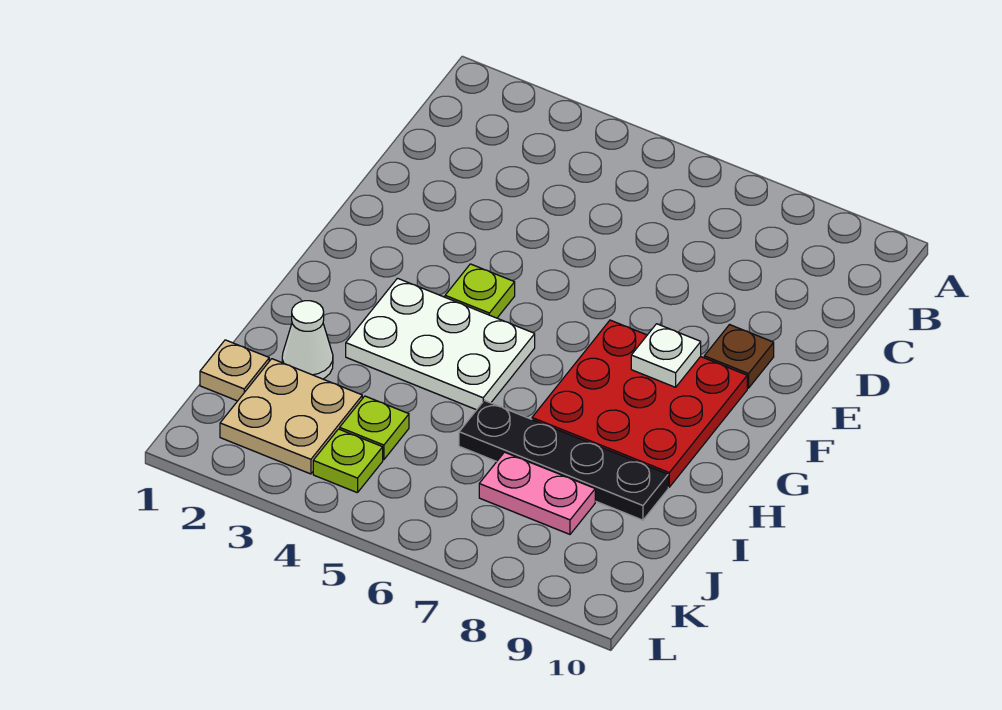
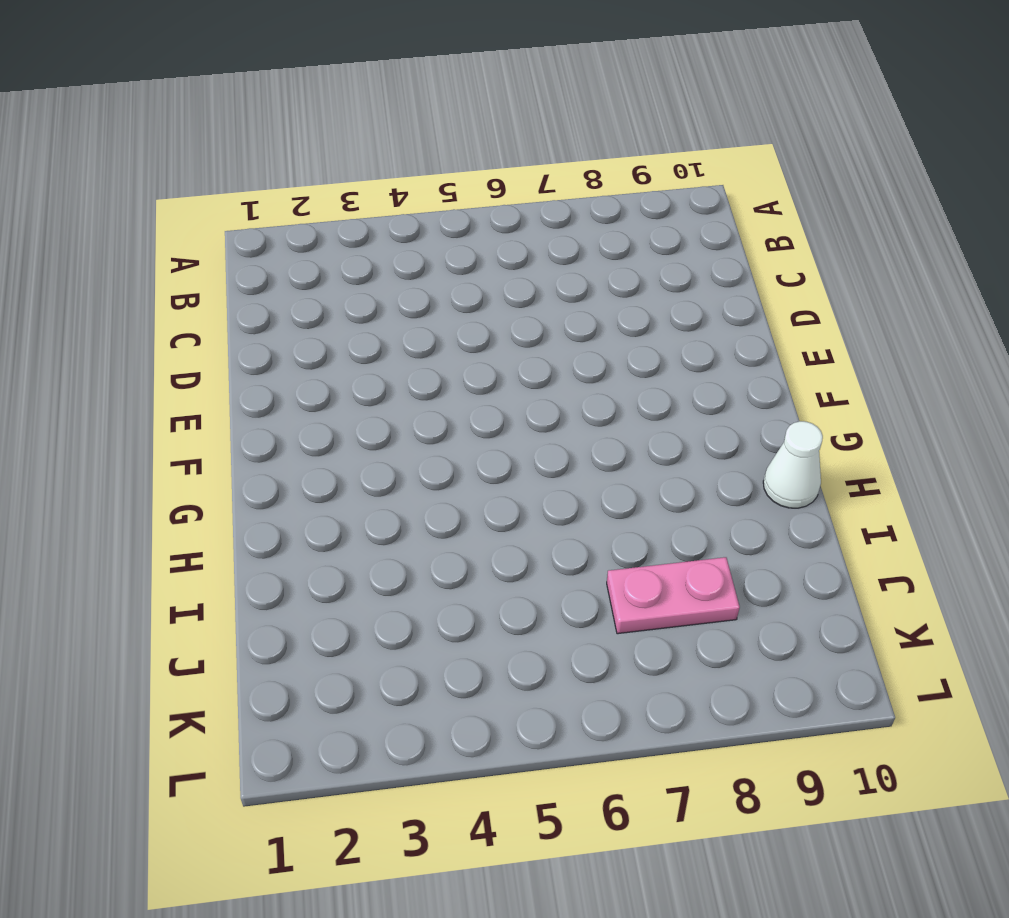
white 1x1 cone [763,421,823,508] -> white 1x1 cone moved to [282,301,333,379]
none -> brown 1x1 plate [704,325,774,388]
none -> lime 1x1 plate [445,264,515,318]
none -> red 3x3 plate [532,320,747,487]

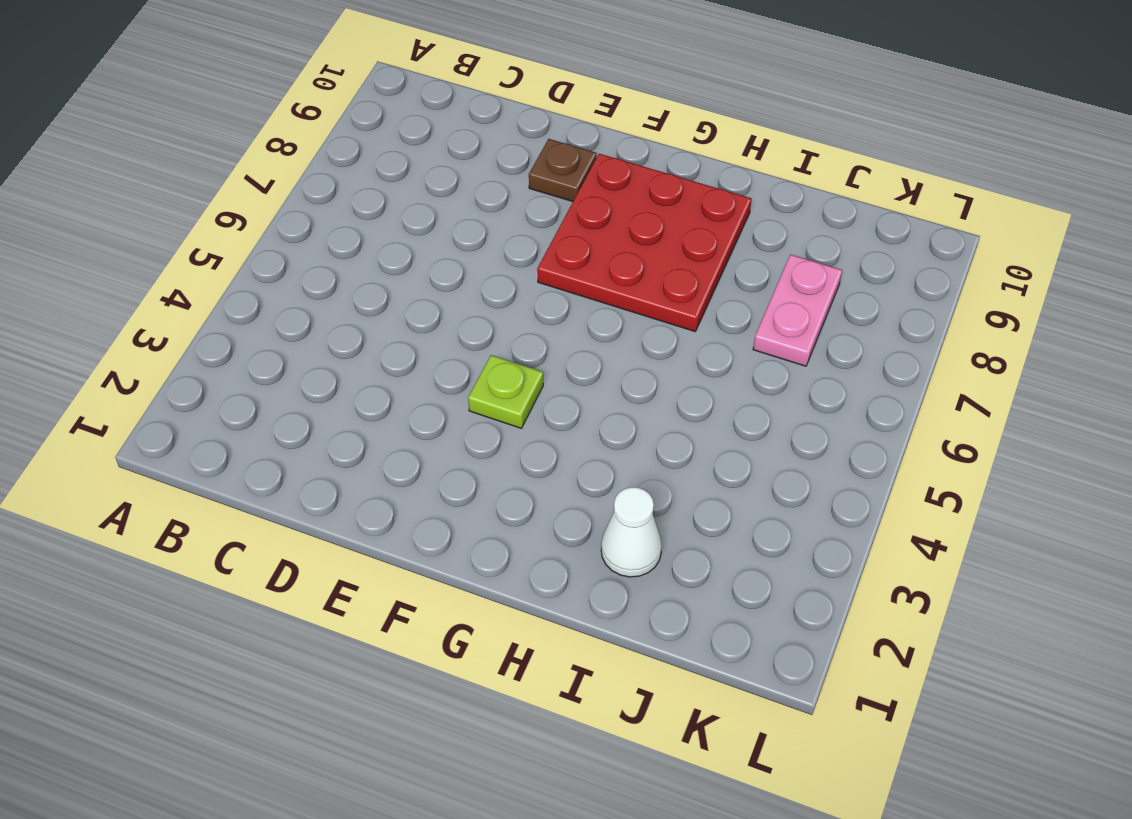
none -> white 2x3 plate [346,278,535,410]
none -> black 1x4 plate [459,400,668,520]
none -> tan 1x1 plate [200,340,269,401]

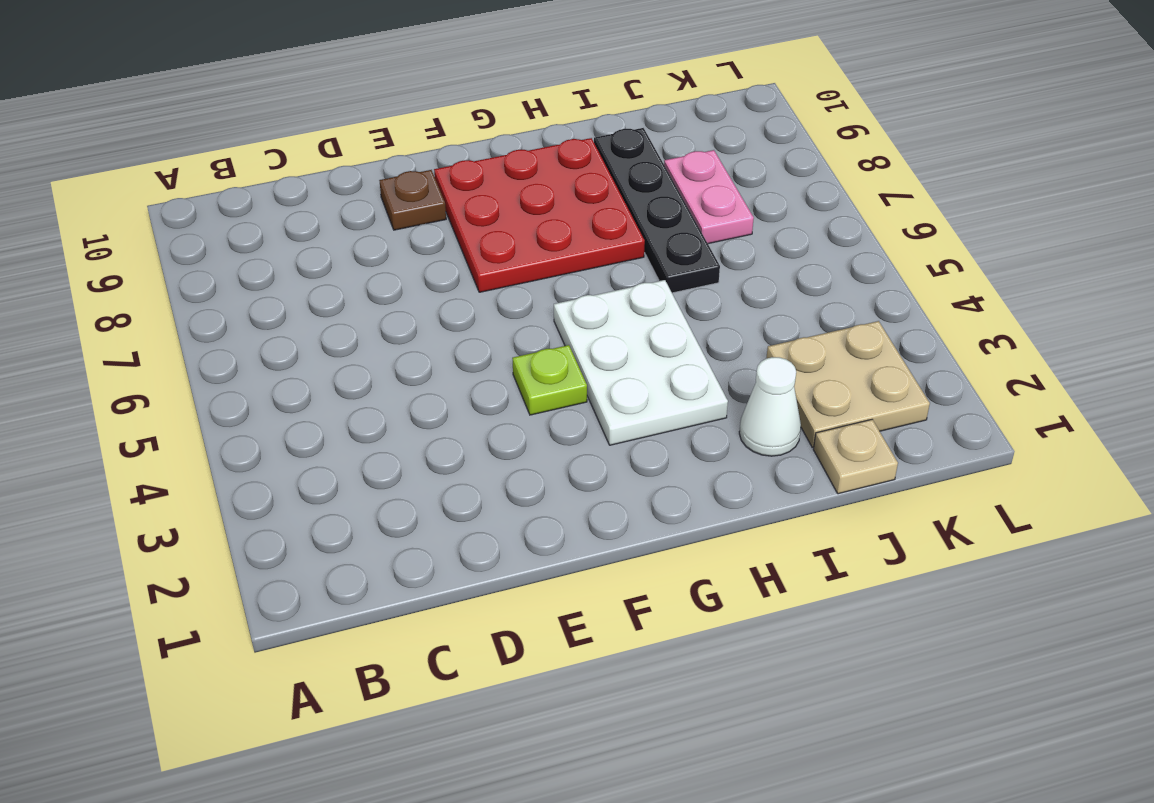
none -> lime 1x1 plate [340,396,409,460]
none -> lime 1x1 plate [313,429,383,493]
none -> white 1x1 plate [631,324,701,387]

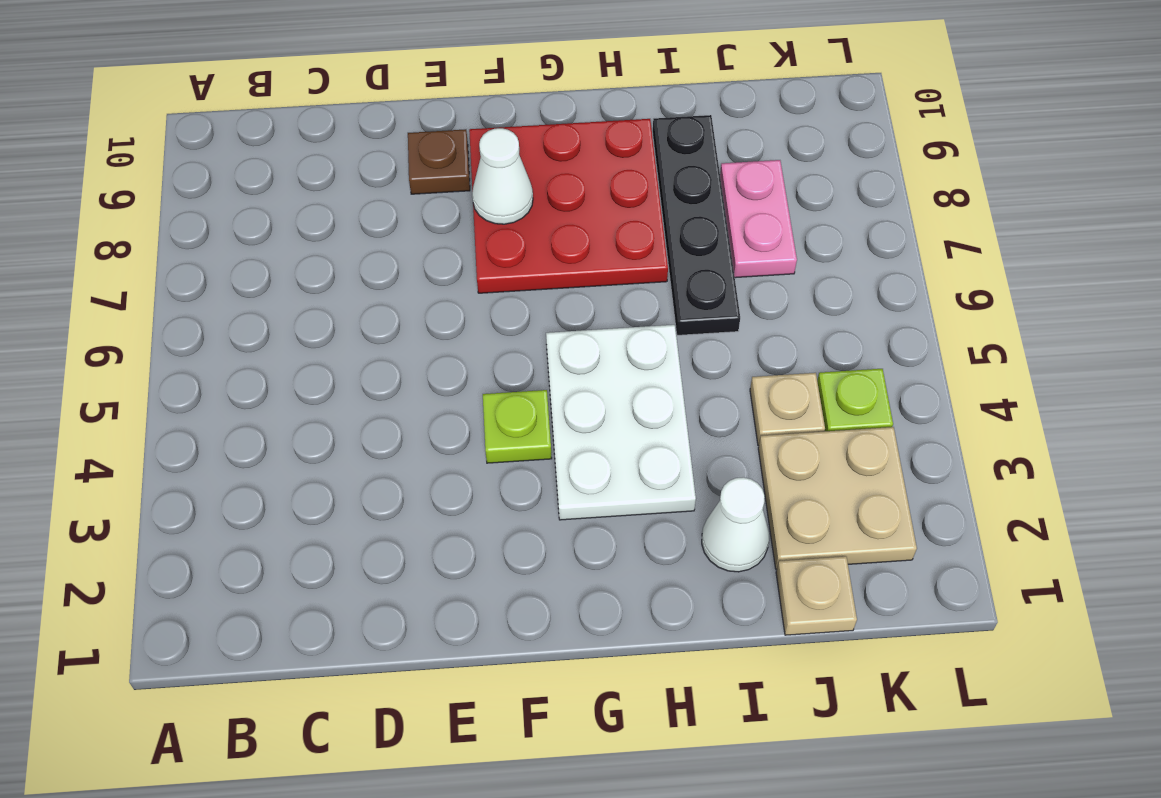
white 1x1 cone [472,128,533,224] -> white 1x1 plate [631,324,701,387]
tan 1x1 plate [750,373,825,446] -> lime 1x1 plate [340,396,409,460]

